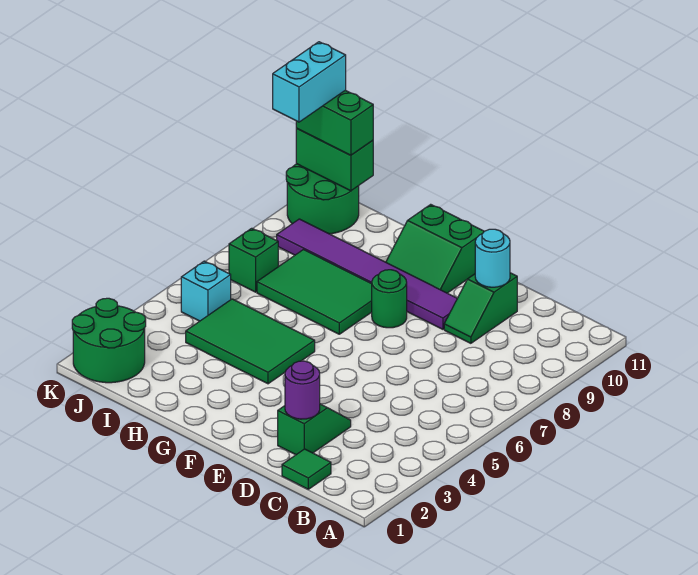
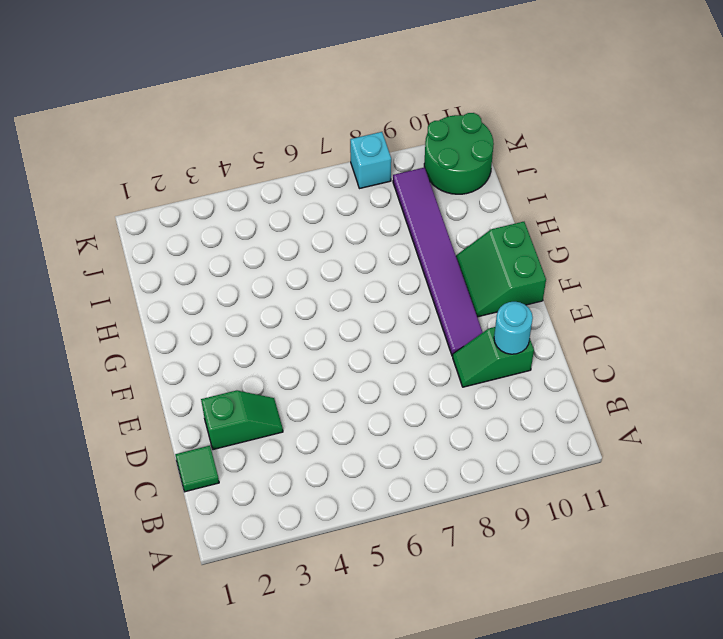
cyan 1x1 brick [350,132,391,189] -> cyan 1x1 brick moved to [181,261,231,321]
none -> green 1x1 round brick [372,270,407,328]
none -> green 2x3 tile [186,299,315,384]
none -> green 2x3 tile [257,250,372,334]

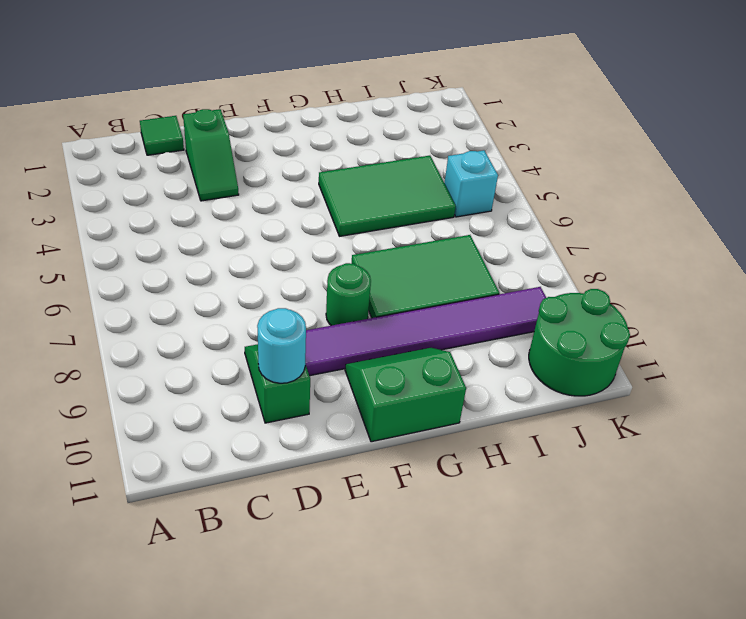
none -> green 2x2 round brick [72,298,146,383]
none -> green 1x1 brick [229,228,278,292]
none -> purple 1x1 round brick [285,361,320,419]

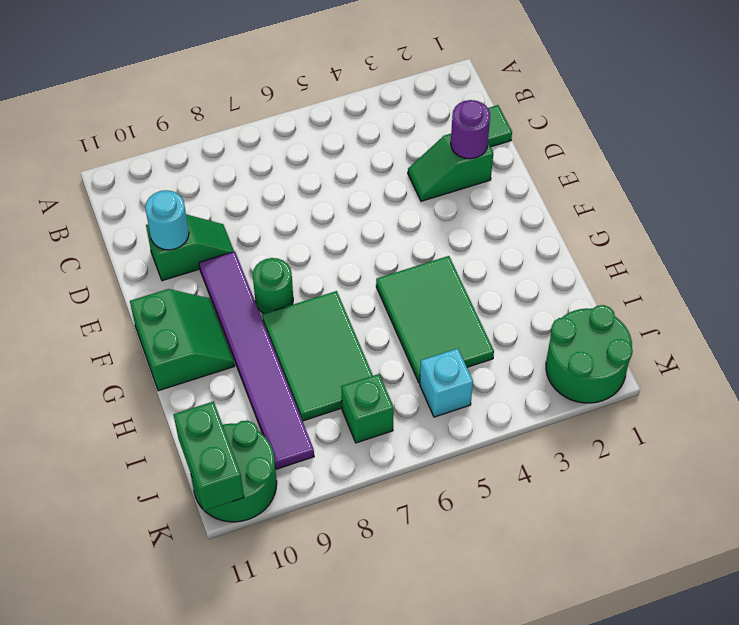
none -> green 1x2 brick [296,90,373,155]
none -> cyan 1x2 brick [273,42,346,122]

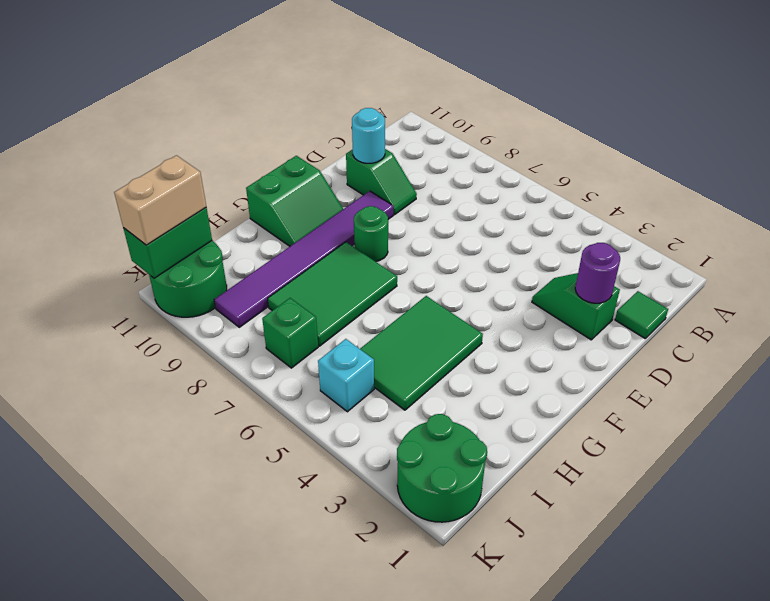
tan 1x2 brick [114,155,206,245] -> green 1x2 brick [296,90,373,155]
none -> cyan 1x2 brick [273,42,346,122]

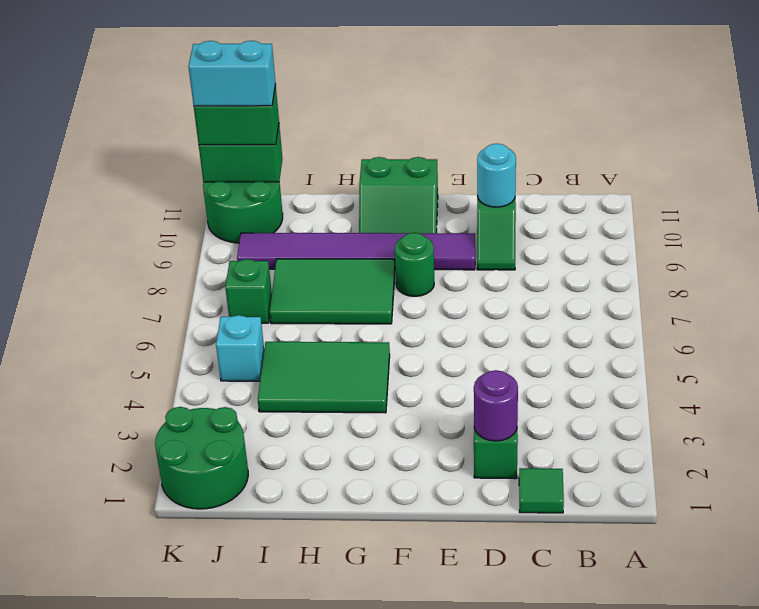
cyan 1x2 brick [188,41,276,106] -> cyan 1x2 brick turned to [273,42,346,122]

